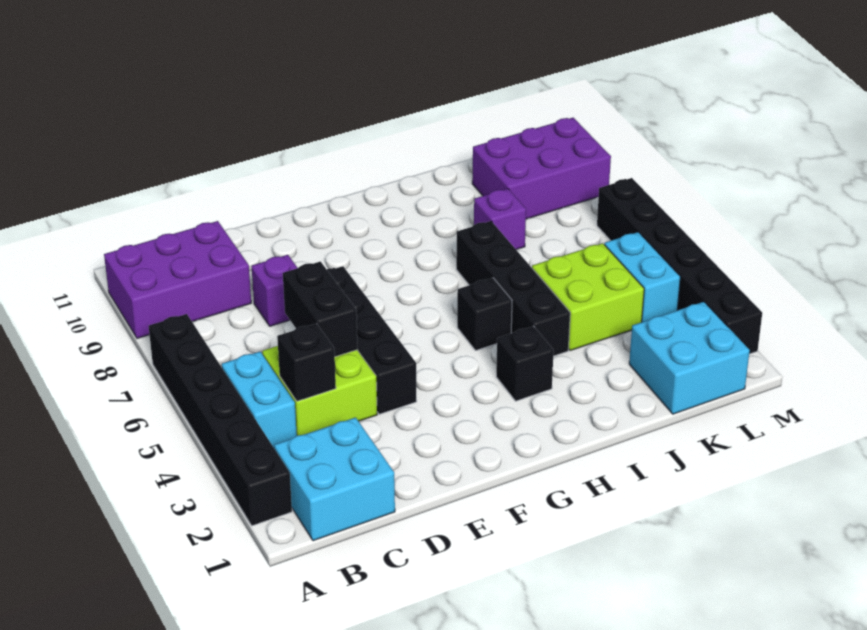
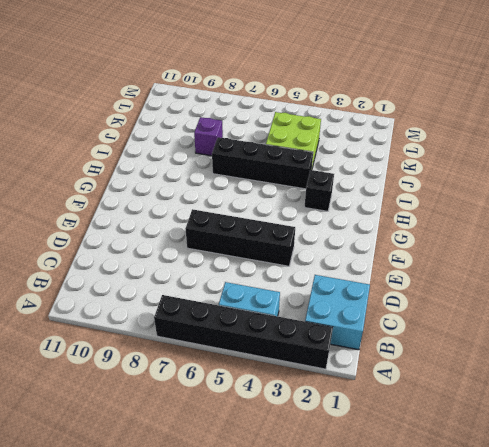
none -> purple 2x3 brick [104,221,251,338]
none -> lime 2x2 brick [262,346,377,436]
none -> purple 1x1 brick [252,255,297,326]

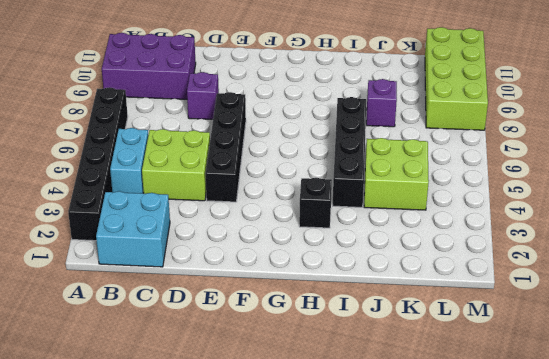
lime 2x4 brick [425,27,488,130] -> purple 2x3 brick [472,118,611,219]
none -> black 1x1 brick [457,278,512,350]
none -> cyan 2x2 brick [629,302,750,414]
none -> cyan 1x2 brick [604,232,680,322]

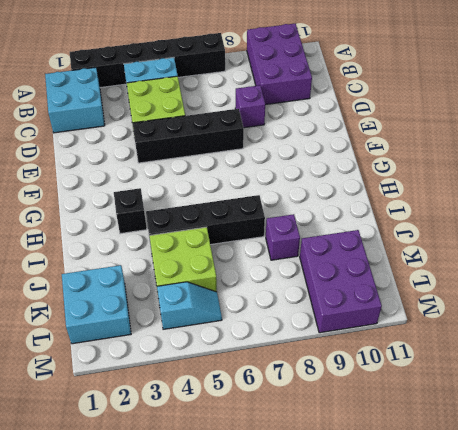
cyan 1x2 slope [157,282,222,329] -> cyan 1x2 brick [604,232,680,322]
none -> black 1x1 brick [457,278,512,350]
none -> black 1x6 brick [597,178,762,354]
none -> black 1x1 brick [277,324,336,401]

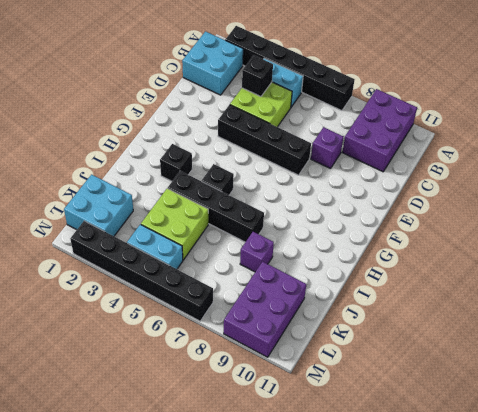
none -> black 1x2 brick [283,261,357,357]

